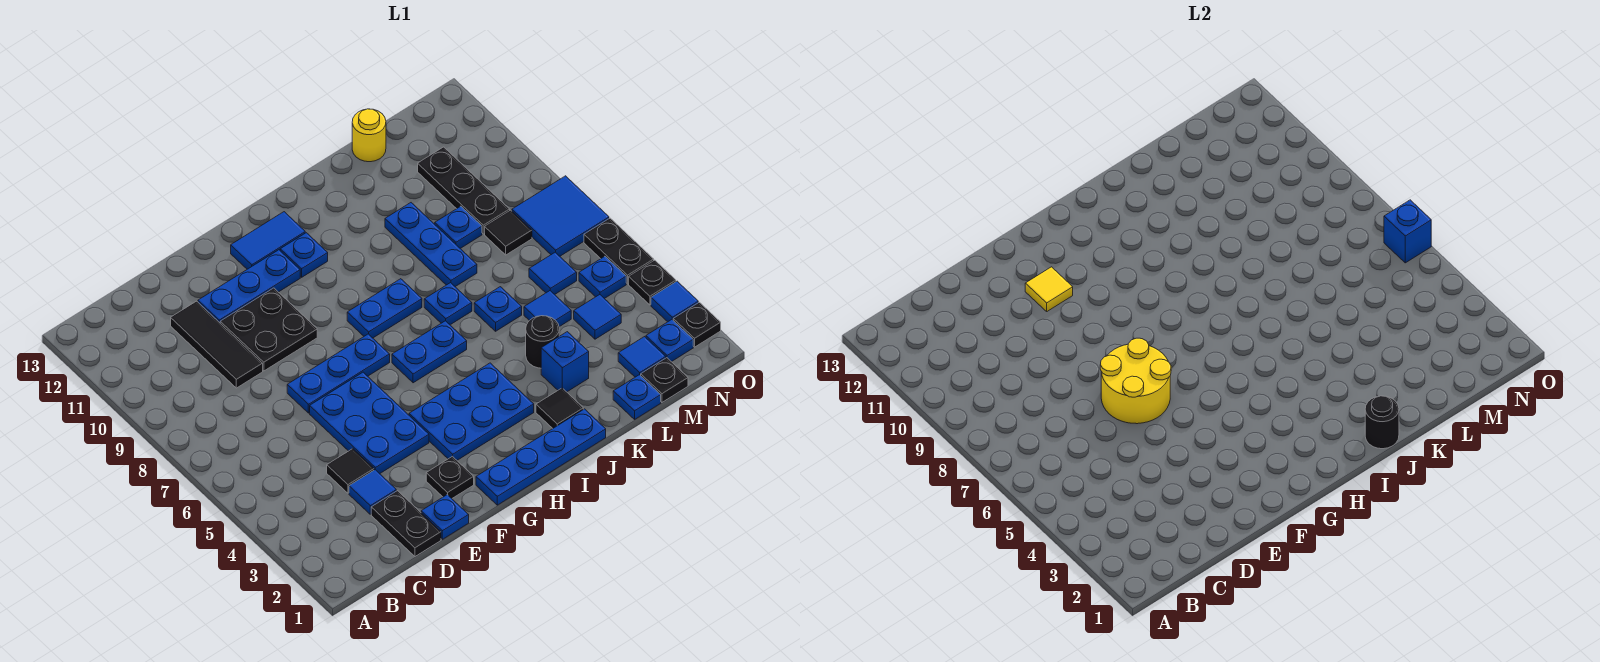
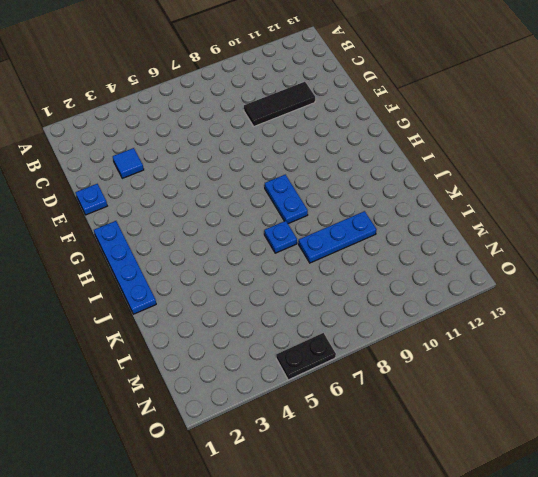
none -> black 1x2 plate [371,491,441,556]
none -> black 1x1 tile [327,449,374,493]
none -> blue 2x3 plate [310,372,429,474]
none -> blue 1x3 plate [287,334,390,413]

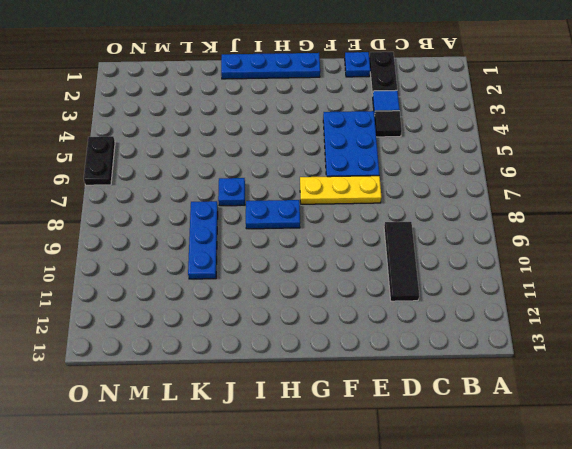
yellow 1x3 plate [300,176,381,204] -> blue 1x3 plate [287,334,390,413]
none -> black 2x2 plate [220,288,317,371]
none -> blue 1x3 plate [198,250,300,323]
none -> black 1x1 plate [426,456,474,498]
none -> blue 2x3 plate [409,363,534,460]

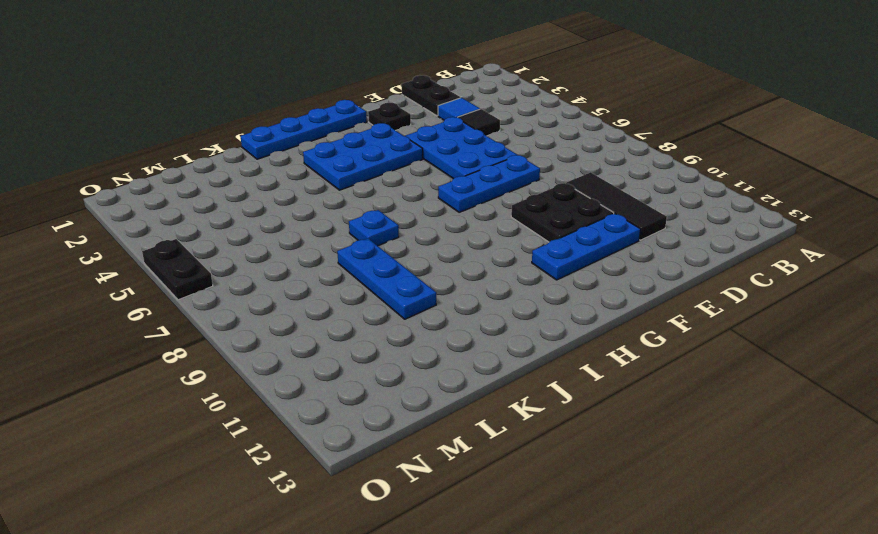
none -> blue 1x1 plate [421,495,469,539]
none -> blue 1x2 tile [231,212,305,269]
none -> blue 1x2 plate [392,321,467,383]
none -> blue 1x2 plate [347,279,422,338]

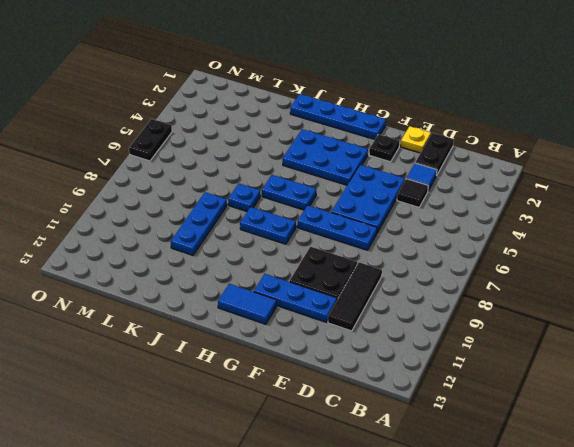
yellow 1x1 plate [401,126,431,153] -> blue 1x1 plate [421,495,469,539]
none -> blue 1x1 plate [280,233,328,277]
none -> black 1x1 tile [536,388,583,428]
none -> blue 1x1 brick [541,332,589,392]
none -> black 1x1 round brick [526,316,559,368]

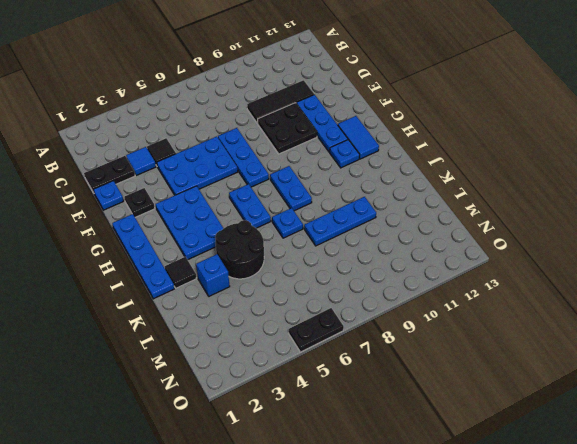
black 2x2 round brick [215,220,264,279] -> black 1x1 round brick [526,316,559,368]
none -> blue 1x1 plate [474,287,522,331]
none -> blue 1x1 plate [613,375,661,419]
none -> blue 1x1 tile [524,291,571,327]
none -> blue 1x1 plate [435,206,482,248]

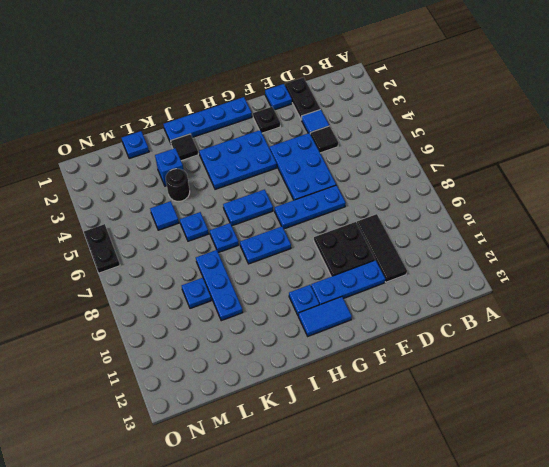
none -> yellow 1x1 round brick [352,109,386,162]
none -> black 1x1 plate [641,358,688,402]
none -> blue 1x1 tile [618,337,666,377]
none -> blue 1x1 tile [574,295,621,339]

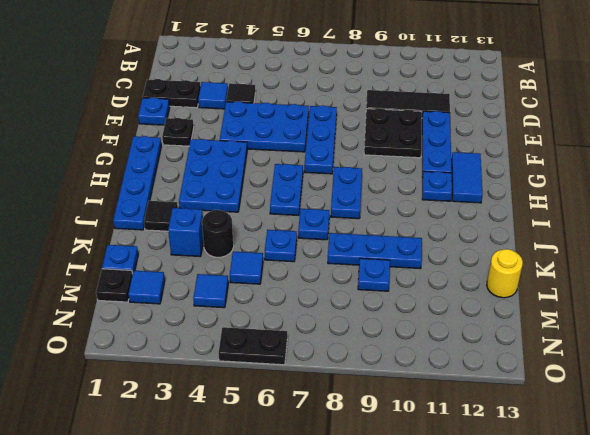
none -> blue 1x1 tile [529,252,577,294]
none -> black 1x1 tile [485,210,532,255]
none -> black 1x3 plate [418,147,510,234]
none -> blue 1x1 plate [646,320,693,362]

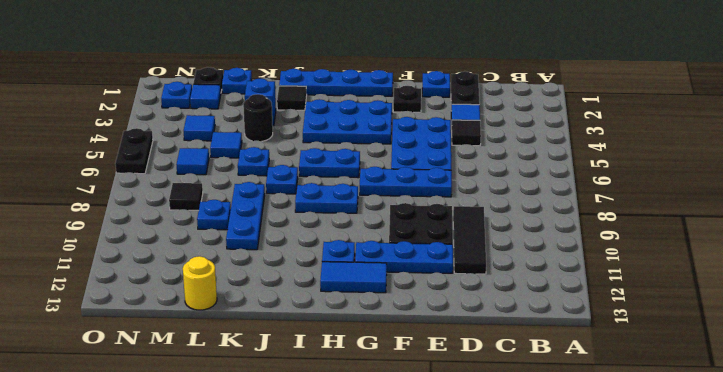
none -> black 1x3 plate [418,147,510,234]
none -> blue 1x1 plate [579,256,626,299]
none -> blue 2x2 tile [512,176,609,256]
none -> black 1x1 plate [673,302,721,347]

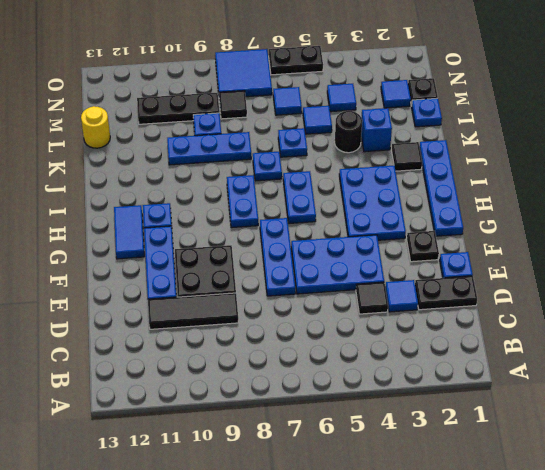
none -> blue 1x1 plate [646,320,693,362]
none -> blue 1x1 plate [579,256,626,299]
none -> black 1x1 plate [673,302,721,347]
none -> blue 1x1 tile [651,281,698,322]

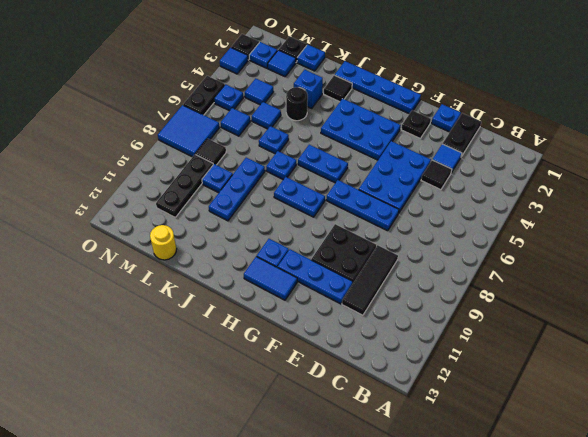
none -> black 1x1 plate [629,260,676,305]
none -> yellow 2x2 round brick [1100,338,1171,424]
none -> yellow 1x1 tile [1025,267,1073,311]
none -> black 1x1 round brick [1365,396,1399,449]

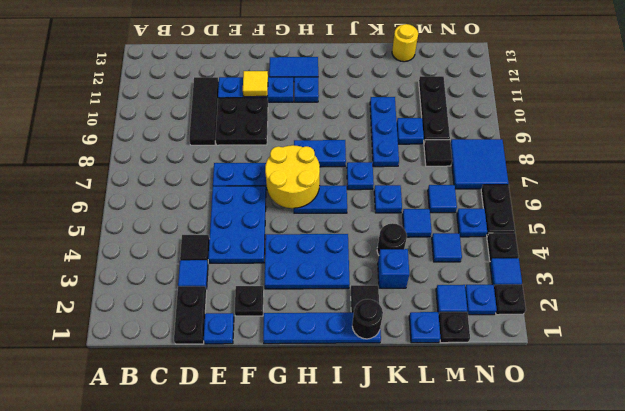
yellow 2x2 round brick [265,145,320,208] -> yellow 2x2 round brick moved to [1100,338,1171,424]
none -> blue 1x1 brick [1384,200,1431,263]

